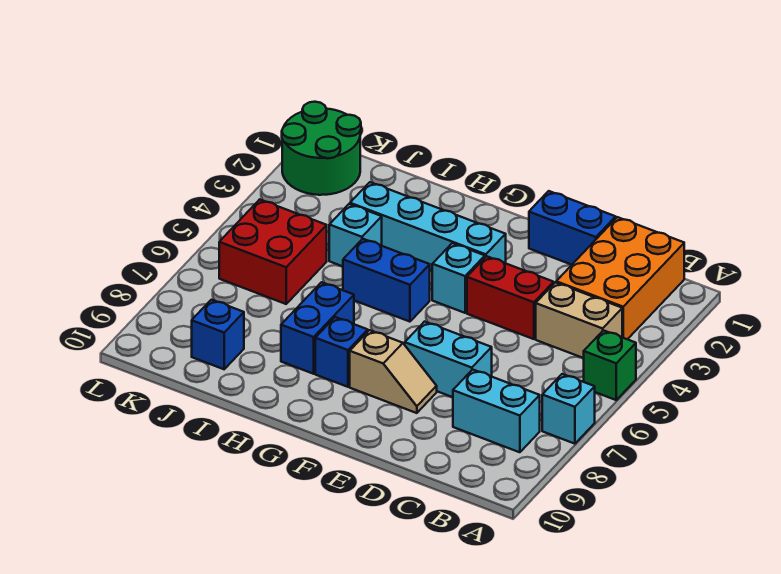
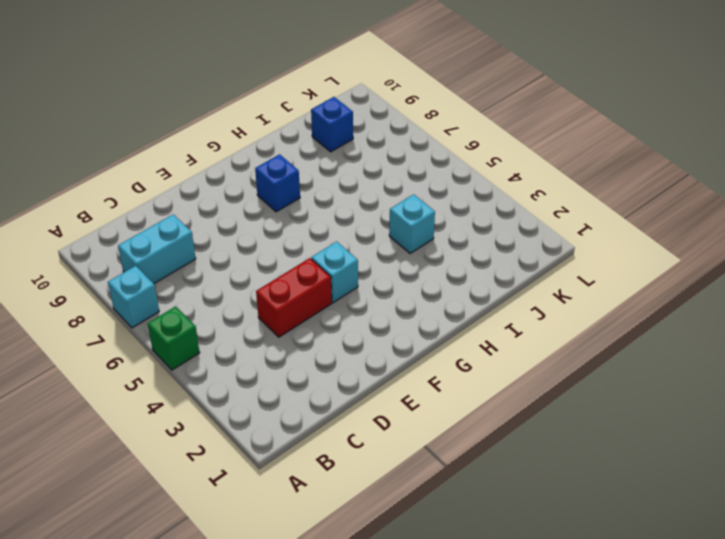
none -> orange 2x3 brick [556,217,684,339]
none -> tan 1x2 brick [536,282,622,358]
none -> blue 1x2 brick [529,191,616,265]

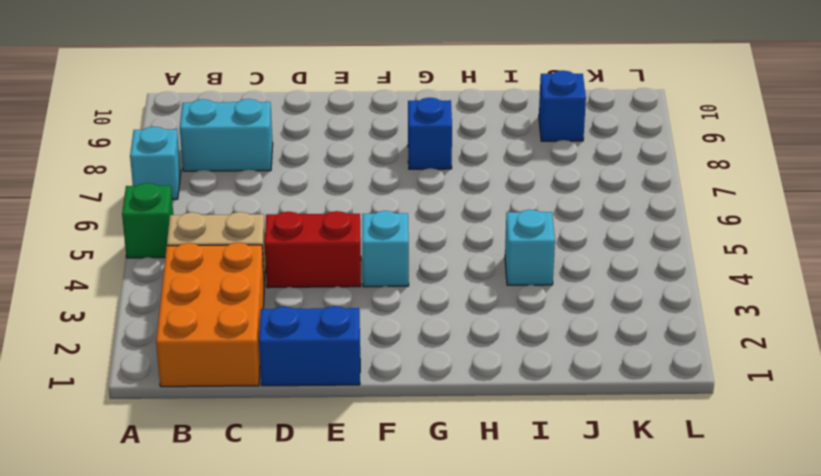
none -> cyan 1x2 brick [405,322,492,397]
none -> tan 1x2 slope [350,330,437,413]
none -> cyan 1x4 brick [350,182,506,271]

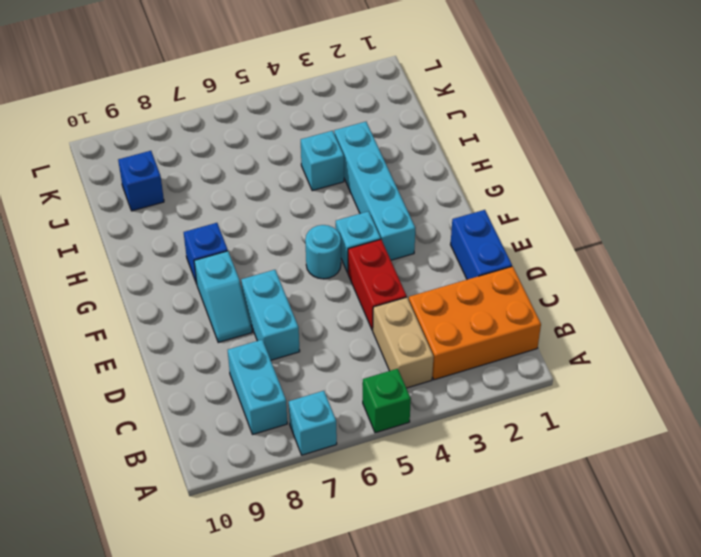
cyan 1x2 slope [194,251,252,343] -> tan 1x2 slope [350,330,437,413]
cyan 1x1 round brick [305,225,341,279] -> none
none -> blue 1x2 brick [343,239,430,322]
none -> blue 1x2 brick [281,282,354,374]
none -> red 2x2 brick [219,199,327,304]

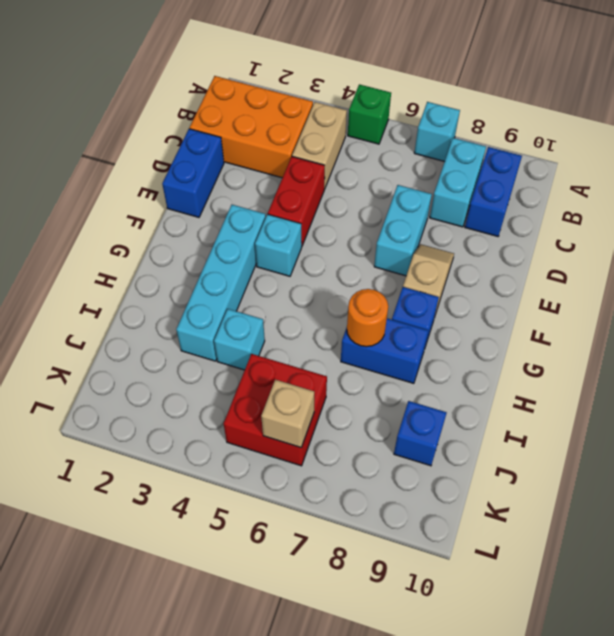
blue 1x2 brick [465,147,522,236] -> blue 1x2 brick moved to [343,239,430,322]
orange 1x1 round brick [347,289,388,347] -> none
tan 1x1 brick [261,380,314,448] -> none
none -> green 2x2 round brick [282,102,361,195]

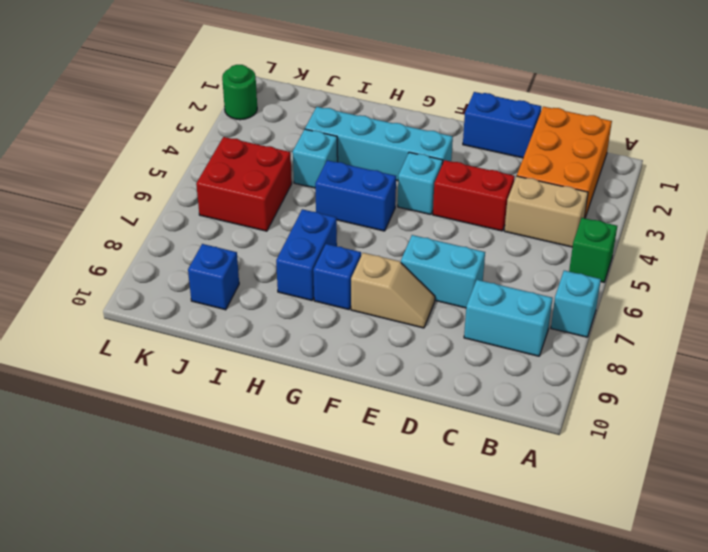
green 1x1 round brick [222,65,257,120] -> green 2x2 round brick [282,102,361,195]

